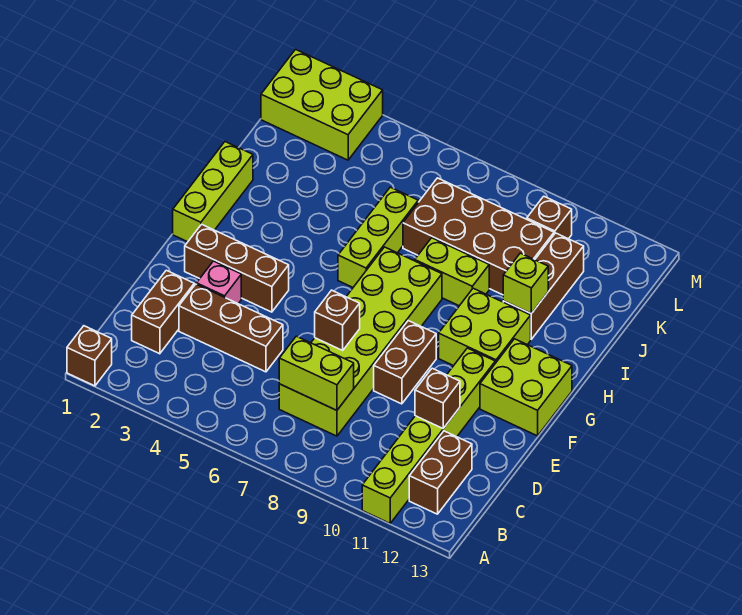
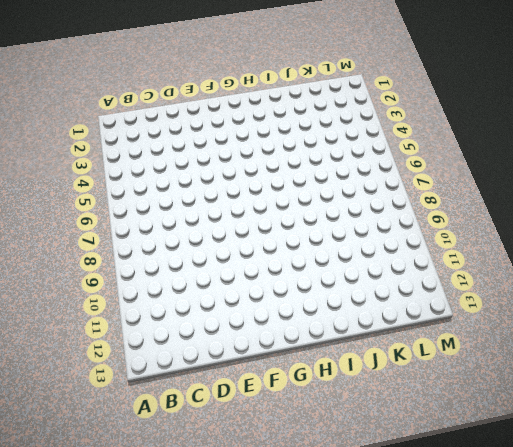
none -> brown 1x1 brick [67,326,112,386]
none -> lime 1x6 brick [362,348,495,523]
none -> brown 1x2 brick [409,431,472,514]

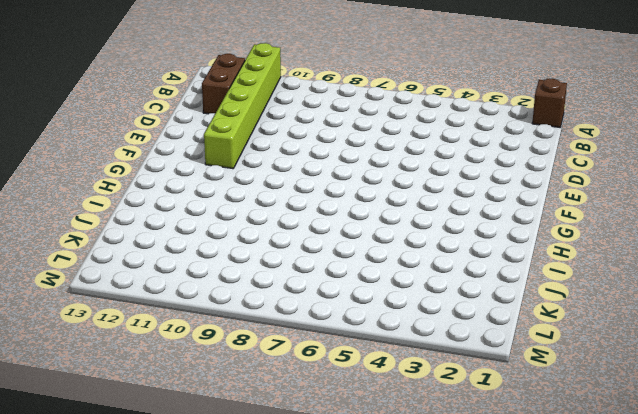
none -> brown 1x2 brick [132,270,194,354]
none -> lime 2x6 brick [279,247,442,436]
none -> brown 1x3 brick [179,284,283,372]

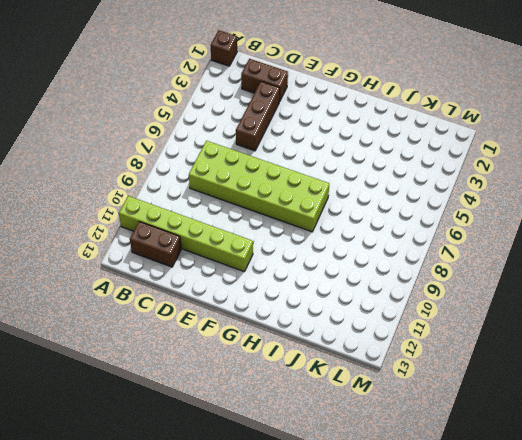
none -> pink 1x1 brick [197,261,241,304]
none -> brown 1x2 brick [374,321,436,404]
none -> brown 1x3 brick [185,224,289,312]

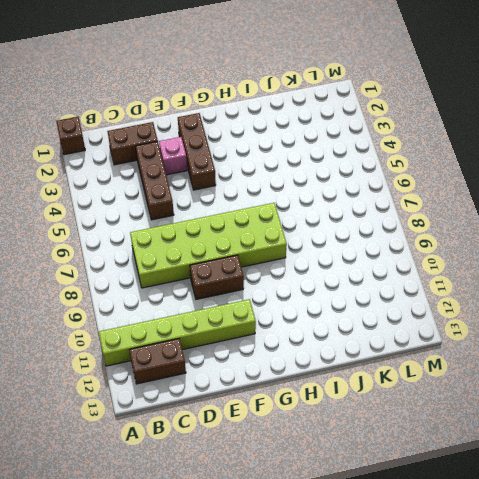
none -> lime 2x2 brick [480,339,572,436]
none -> lime 1x3 brick [173,142,253,242]
none -> lime 2x2 brick [439,288,531,366]

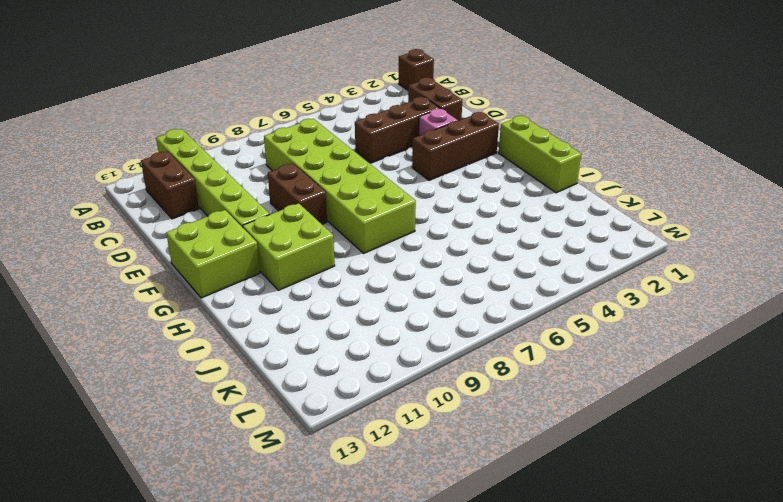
none -> lime 1x3 brick [338,187,418,287]
none -> lime 1x2 brick [415,238,489,306]
none -> brown 1x3 brick [503,233,584,339]

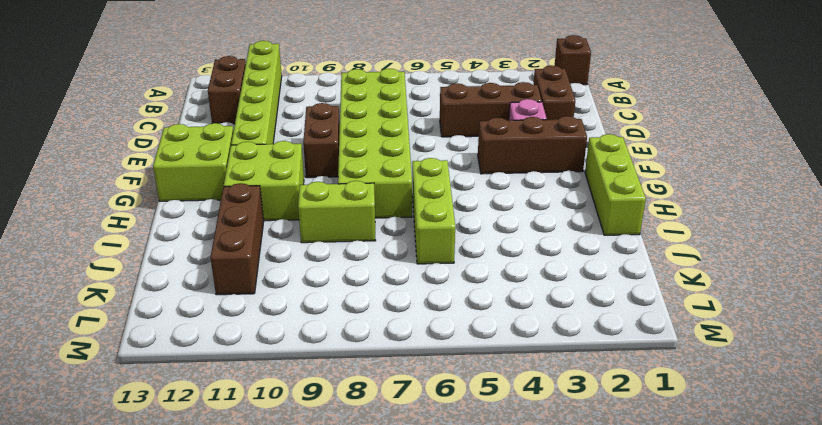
none -> brown 2x4 brick [403,178,554,295]
none -> lime 2x3 brick [261,49,383,160]
none -> brown 1x1 brick [527,196,572,239]

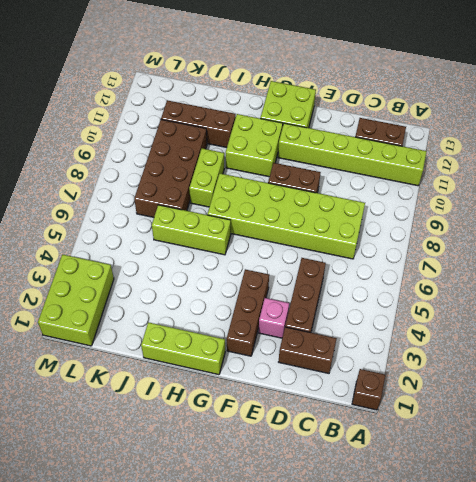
none -> brown 1x1 brick [527,196,572,239]
none -> lime 1x2 brick [279,336,354,410]
none -> brown 1x1 brick [415,368,460,428]

